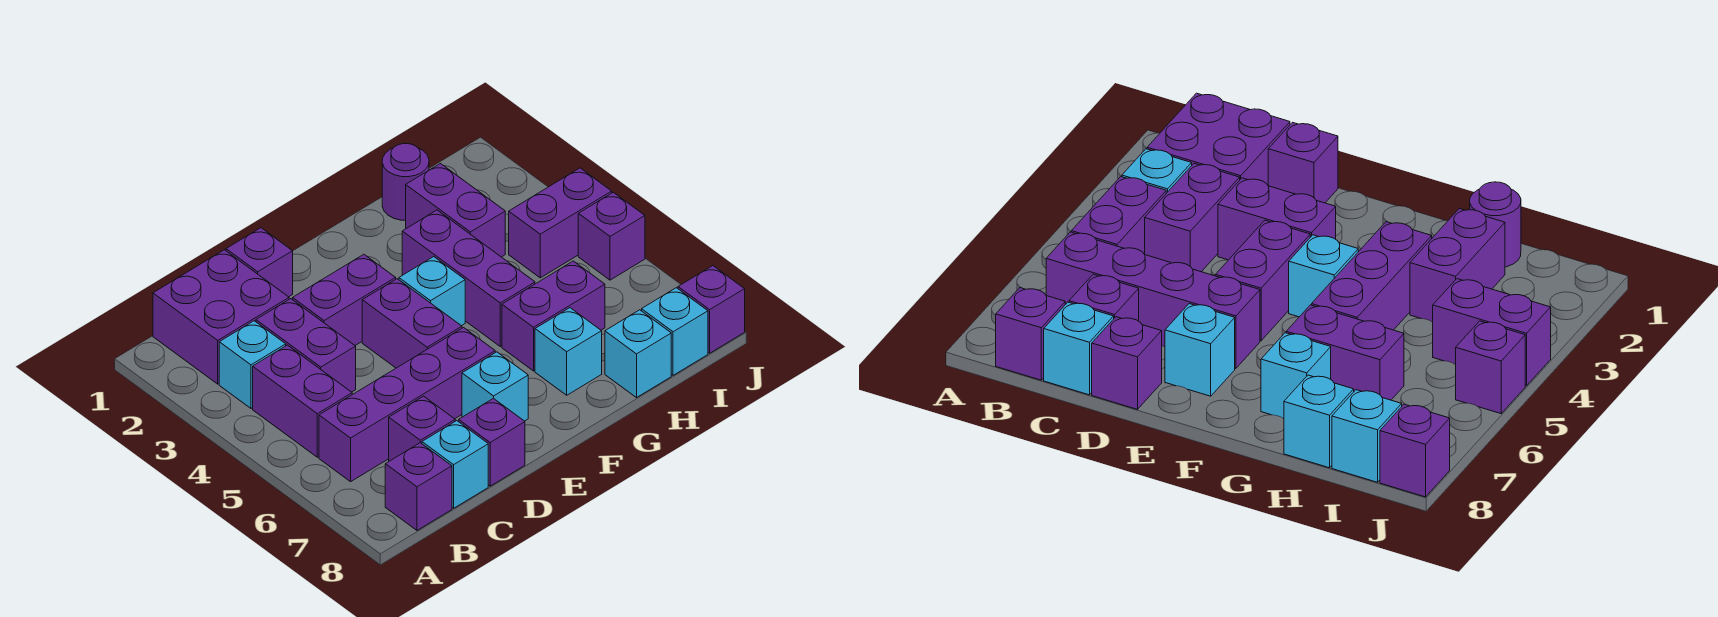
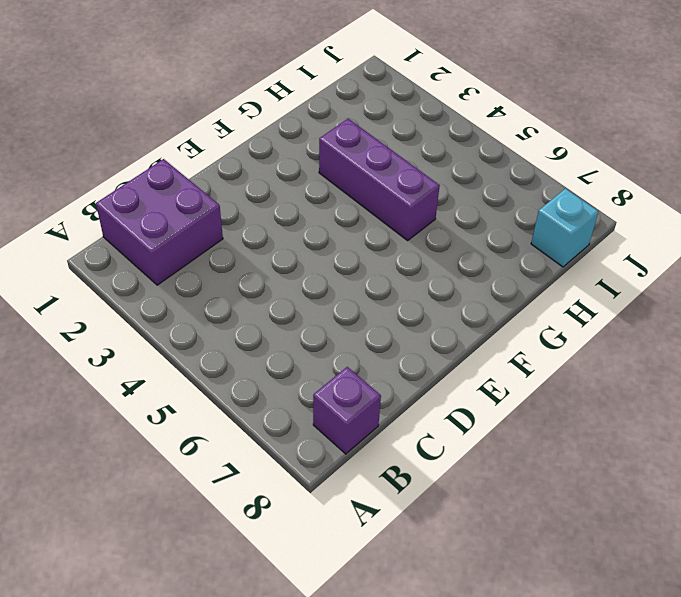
none -> cyan 1x1 brick [219,321,286,408]
none -> purple 1x2 brick [253,345,352,457]
none -> purple 1x4 brick [319,328,495,482]

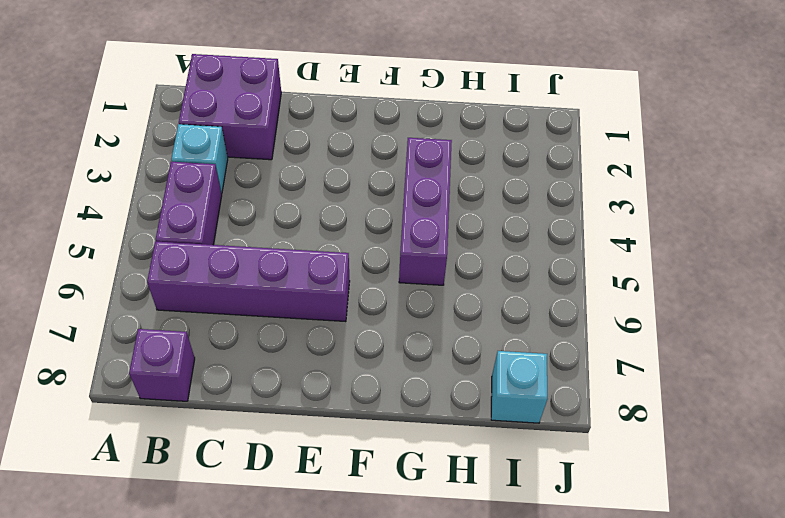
none -> purple 1x2 brick [256,299,356,392]
none -> purple 1x1 brick [389,396,455,461]
none -> cyan 1x1 brick [422,421,488,508]

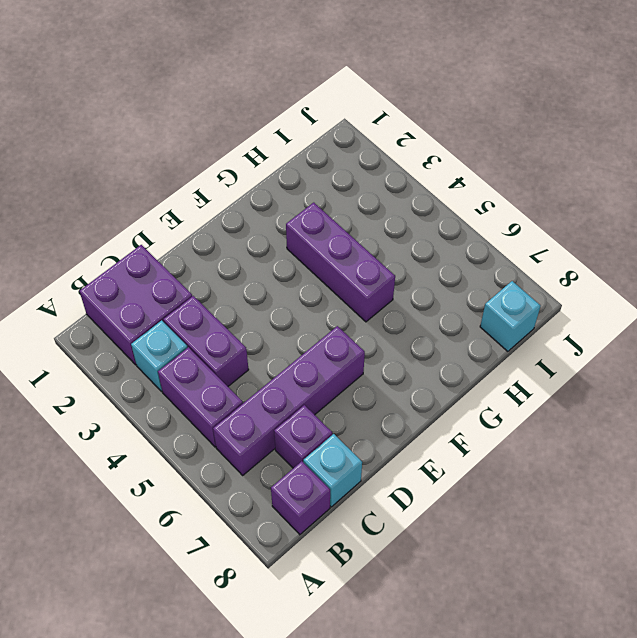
none -> purple 1x1 brick [226,228,293,297]
none -> purple 1x2 brick [293,254,396,345]
none -> purple 1x1 brick [459,398,525,486]

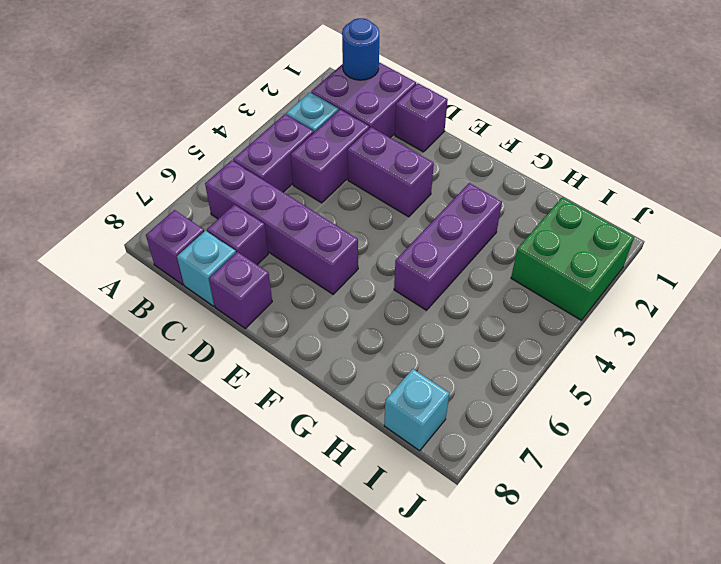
blue 1x1 round brick [342,18,379,80] -> none
green 2x2 brick [511,197,634,320] -> none
none -> purple 1x2 brick [362,279,462,368]
none -> cyan 1x1 brick [462,352,528,421]
none -> cyan 1x1 brick [399,257,465,326]

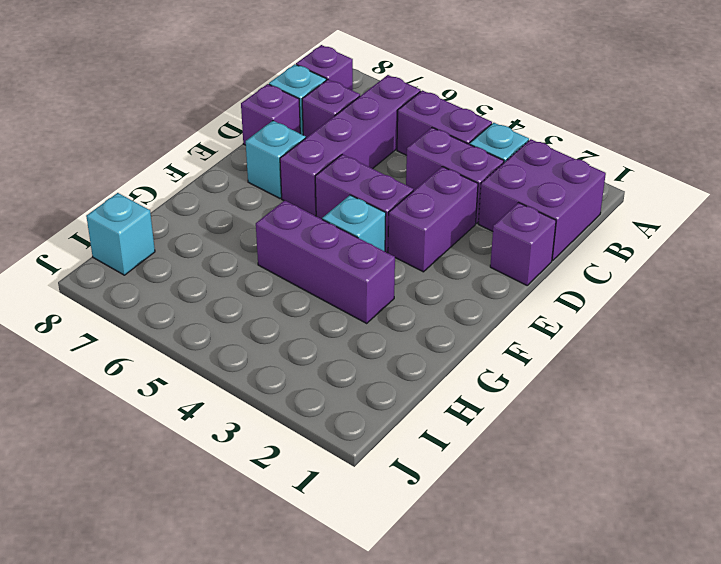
none -> purple 1x2 brick [502,261,605,371]
none -> cyan 1x1 brick [535,308,602,395]
none -> purple 1x1 round brick [382,144,429,220]

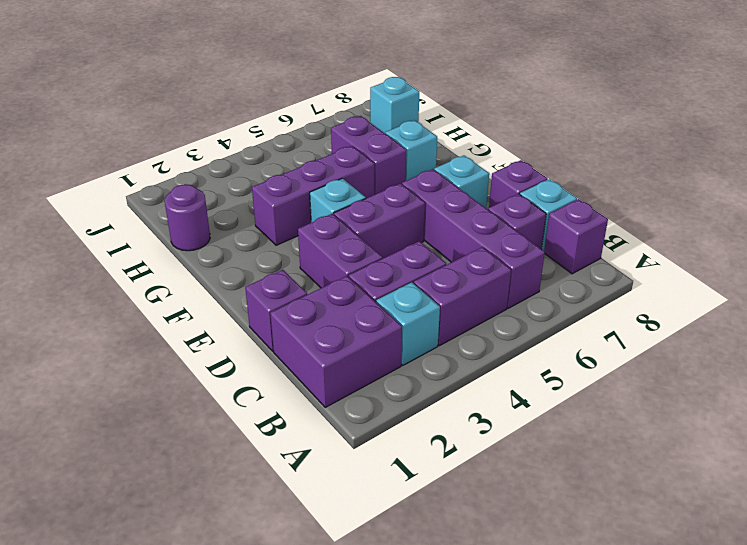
none -> purple 1x2 brick [406,164,505,257]
none -> cyan 1x1 brick [605,310,671,398]
none -> purple 1x2 brick [509,168,612,278]

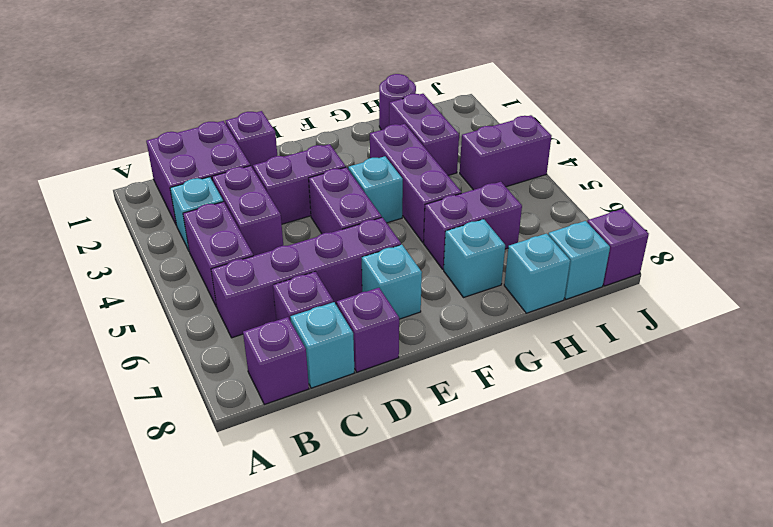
none -> purple 1x1 brick [578,192,645,280]

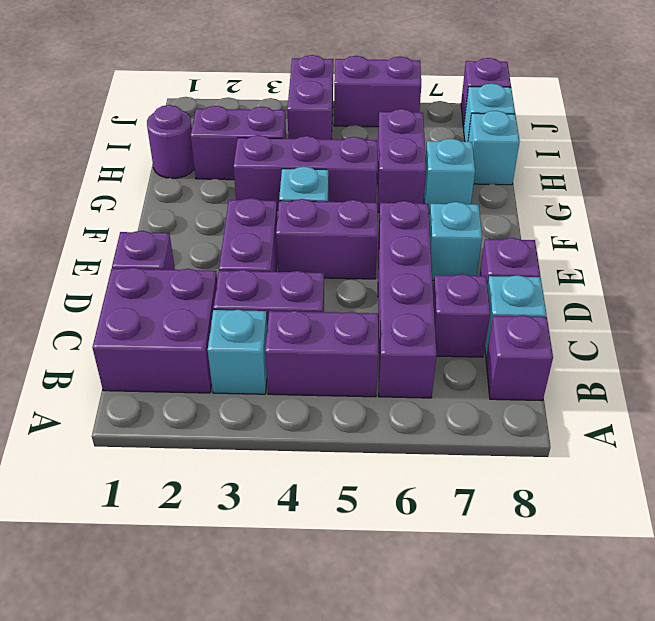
purple 1x2 brick [334,56,421,127] -> purple 1x1 brick [578,192,645,280]

